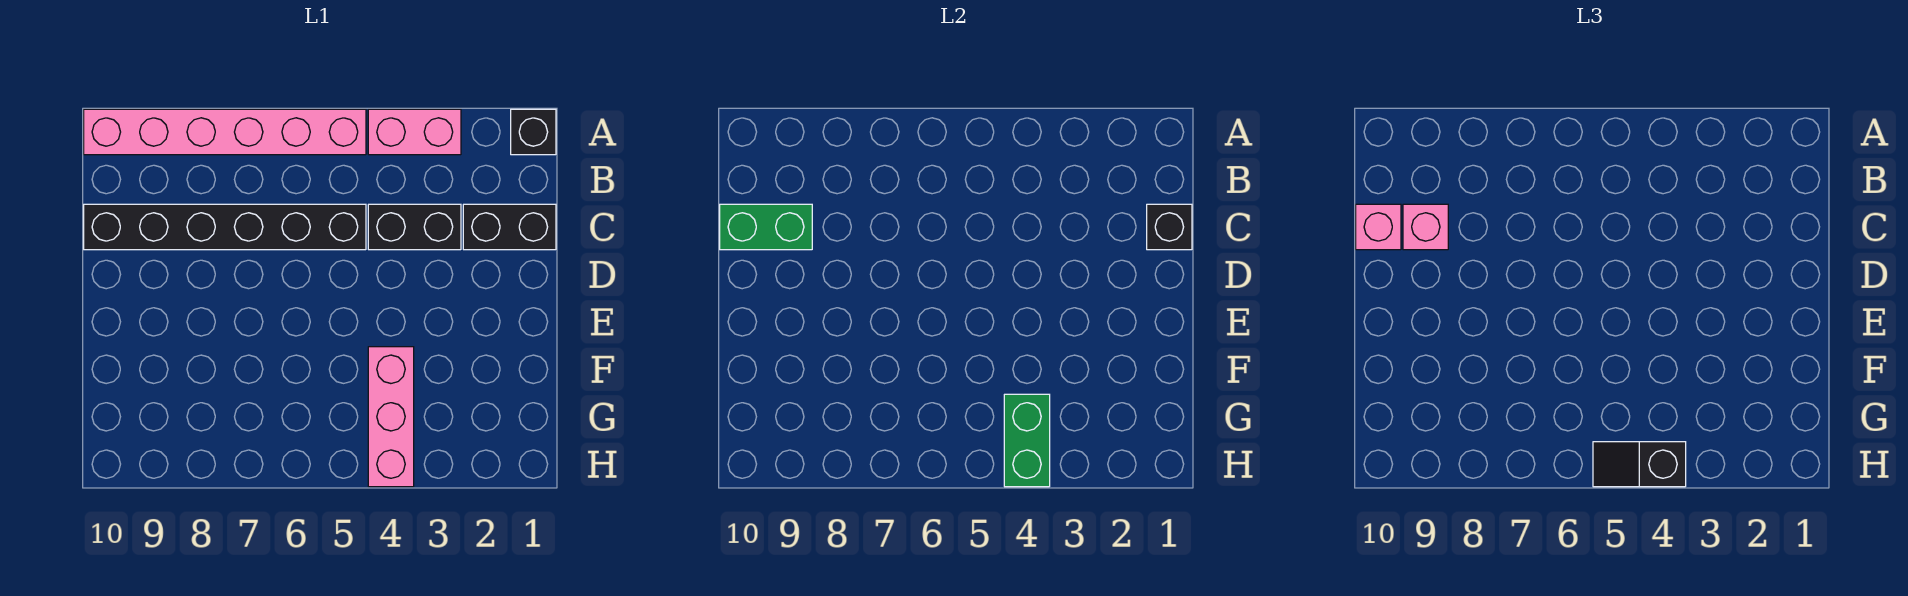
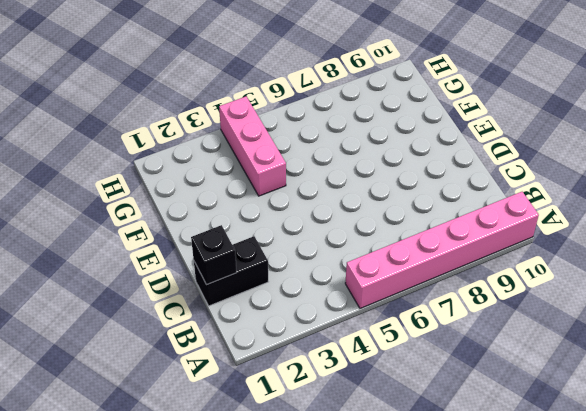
none -> black 1x1 brick [511,109,556,155]
none -> pink 1x2 brick [368,109,461,155]
none -> black 1x2 brick [368,204,461,250]

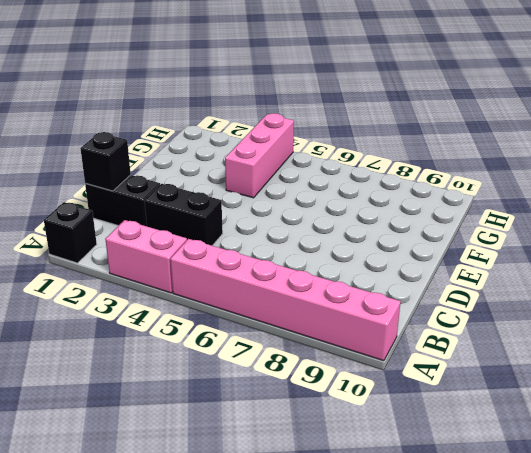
none -> black 1x6 brick [84,204,366,250]
none -> green 1x2 brick [720,204,812,250]
none -> green 1x2 brick [1004,394,1050,487]

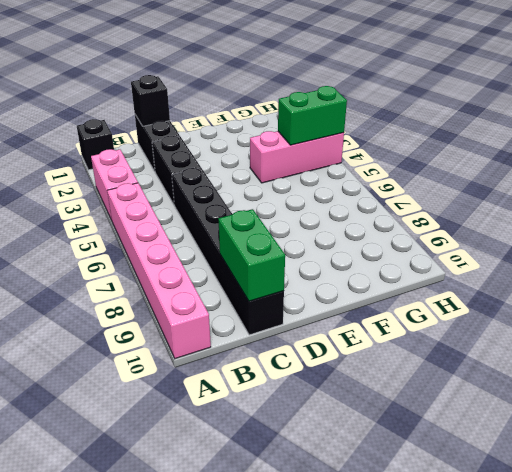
none -> pink 1x1 brick [1403,204,1448,250]
none -> pink 1x1 brick [1356,204,1401,250]
none -> black 1x2 slope [1593,442,1686,487]

